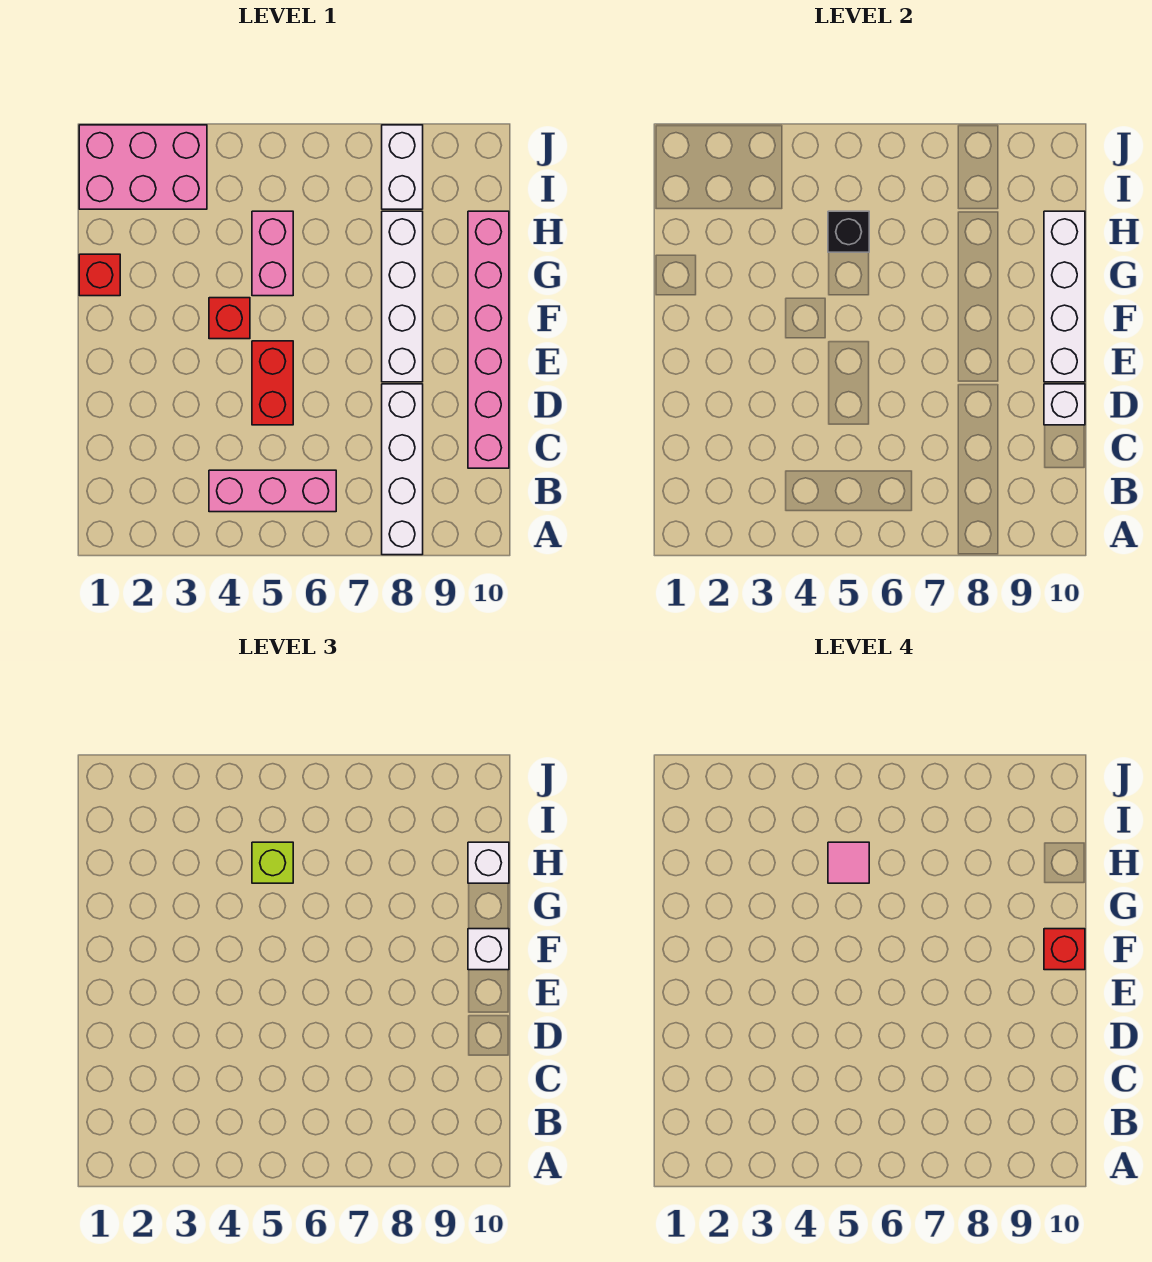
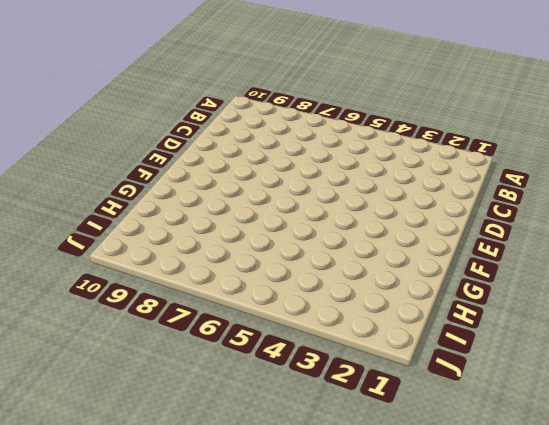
none -> white 1x4 brick [382,384,423,555]
none -> pink 1x3 brick [209,470,336,512]
none -> pink 1x6 brick [468,211,509,468]

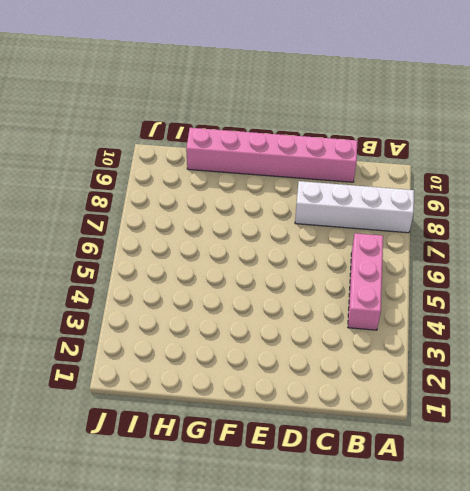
none -> red 1x2 brick [252,341,293,425]
none -> white 1x4 brick [382,211,423,382]
none -> red 1x1 brick [209,298,250,339]

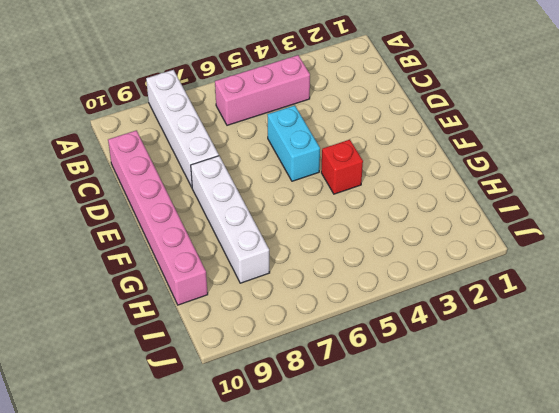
cyan 1x2 brick [267,105,320,181] -> red 1x2 brick [252,341,293,425]
none -> red 1x1 brick [79,254,120,296]
none -> pink 1x2 brick [252,211,293,296]
none -> pink 2x3 brick [79,125,207,209]

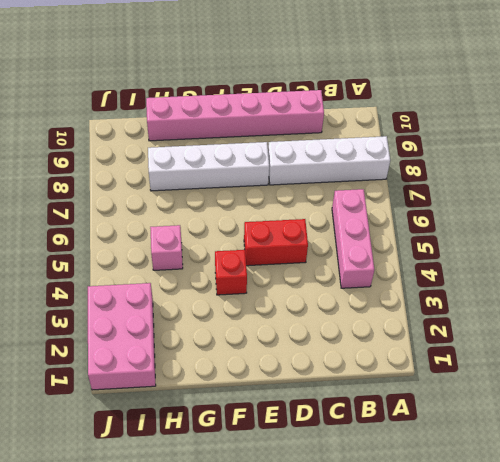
pink 1x1 brick [150,225,183,270] -> pink 1x2 brick [252,211,293,296]
none -> red 1x1 brick [79,254,120,296]
none -> white 1x2 brick [382,125,423,209]
none -> white 1x1 brick [1044,384,1085,425]

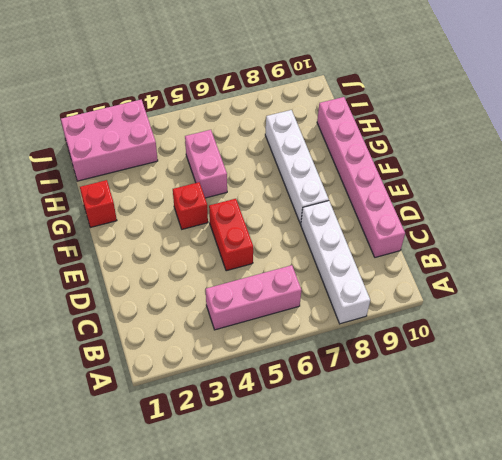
none -> white 1x2 brick [382,125,423,209]
none -> white 1x1 brick [1044,384,1085,425]
none -> white 1x4 brick [1044,211,1085,382]

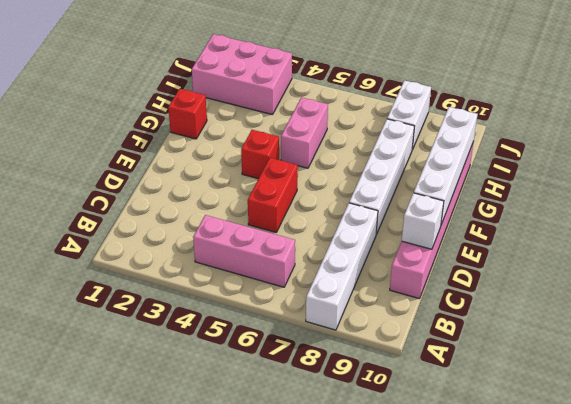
none -> black 1x1 brick [828,211,869,252]
none -> white 1x1 brick [468,929,509,970]
none -> lime 1x1 brick [252,842,293,883]

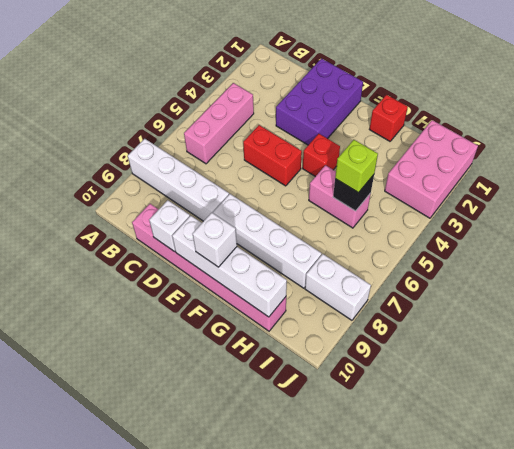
purple 2x3 brick [276,59,363,145] -> none
none -> white 1x1 brick [468,842,509,883]
none -> red 1x1 brick [1044,929,1085,970]
none -> pink 1x1 tile [828,842,869,883]

